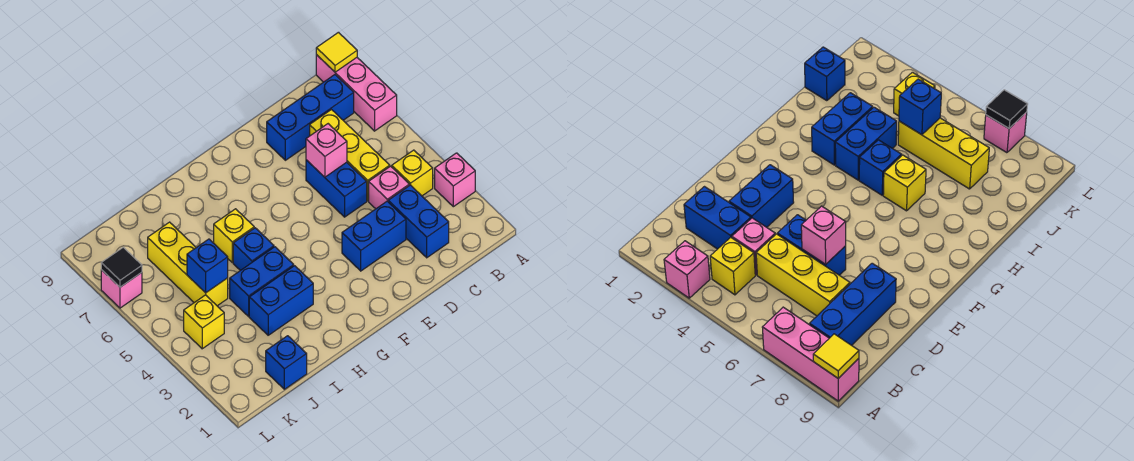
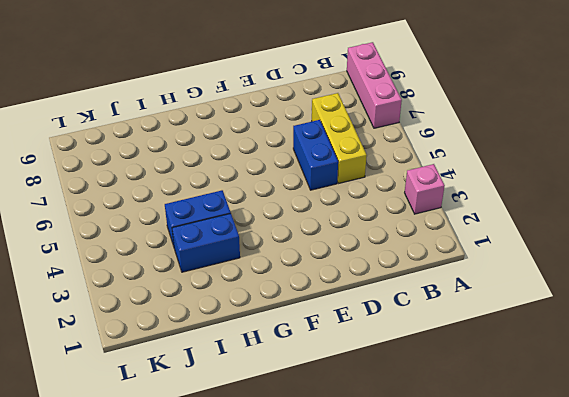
none -> yellow 1x1 brick [392,150,433,196]
none -> blue 1x3 brick [267,75,354,160]
none -> blue 1x2 brick [388,185,449,258]

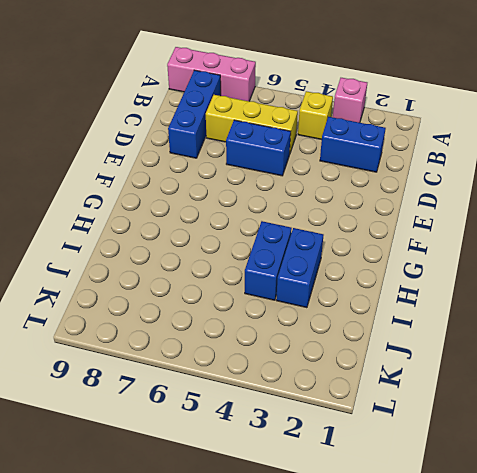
none -> pink 1x1 brick [369,166,409,209]
none -> blue 1x2 brick [342,201,406,271]
none -> blue 1x1 brick [233,228,274,271]

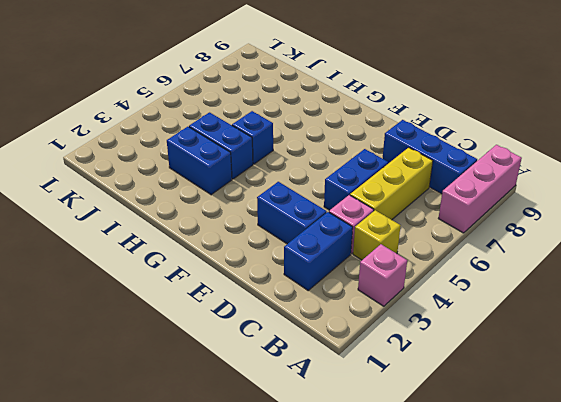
none -> yellow 1x1 brick [214,209,254,262]
none -> blue 1x1 brick [266,336,307,389]
none -> yellow 1x3 brick [148,222,228,306]

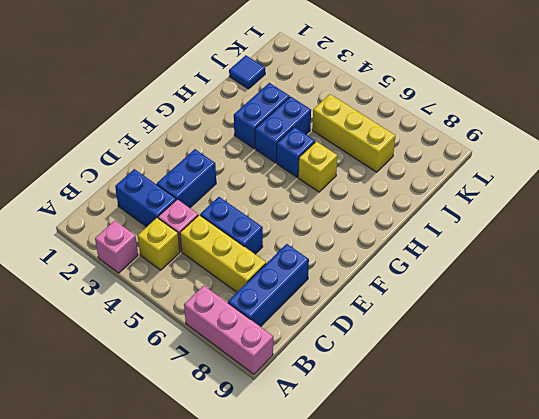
blue 1x1 tile [229,55,265,89] -> blue 1x1 brick [266,336,307,389]
none -> yellow 1x1 brick [184,295,224,349]
none -> pink 1x1 brick [101,270,142,308]
none -> yellow 1x1 tile [316,32,357,72]

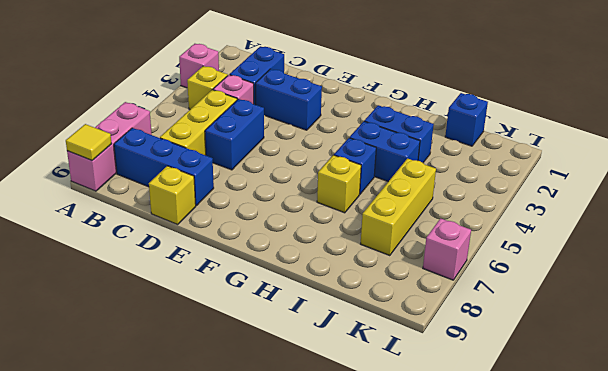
yellow 1x1 brick [149,166,196,224] -> yellow 1x1 brick moved to [184,295,224,349]
none -> pink 1x1 brick [306,124,347,177]
none -> blue 1x1 brick [187,239,228,293]
none -> black 1x1 tile [101,247,142,287]

